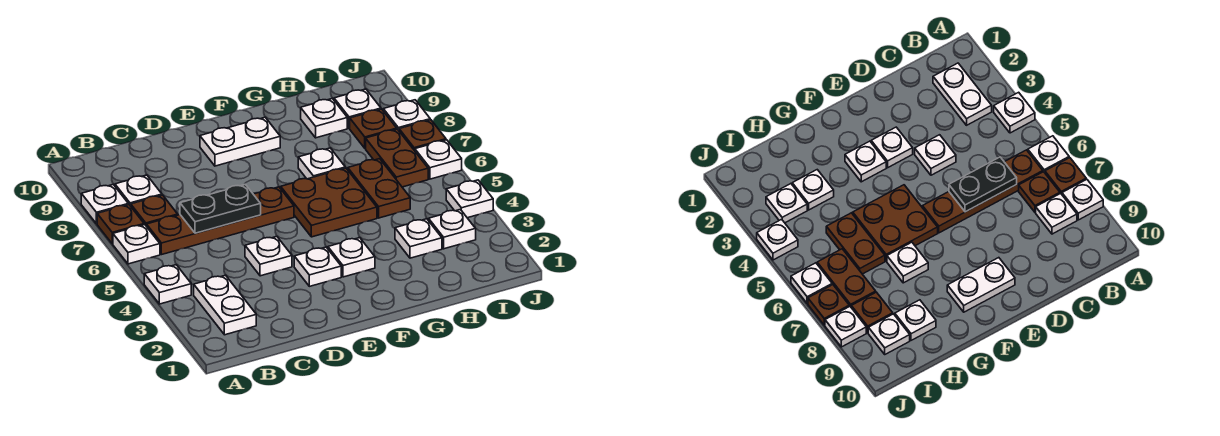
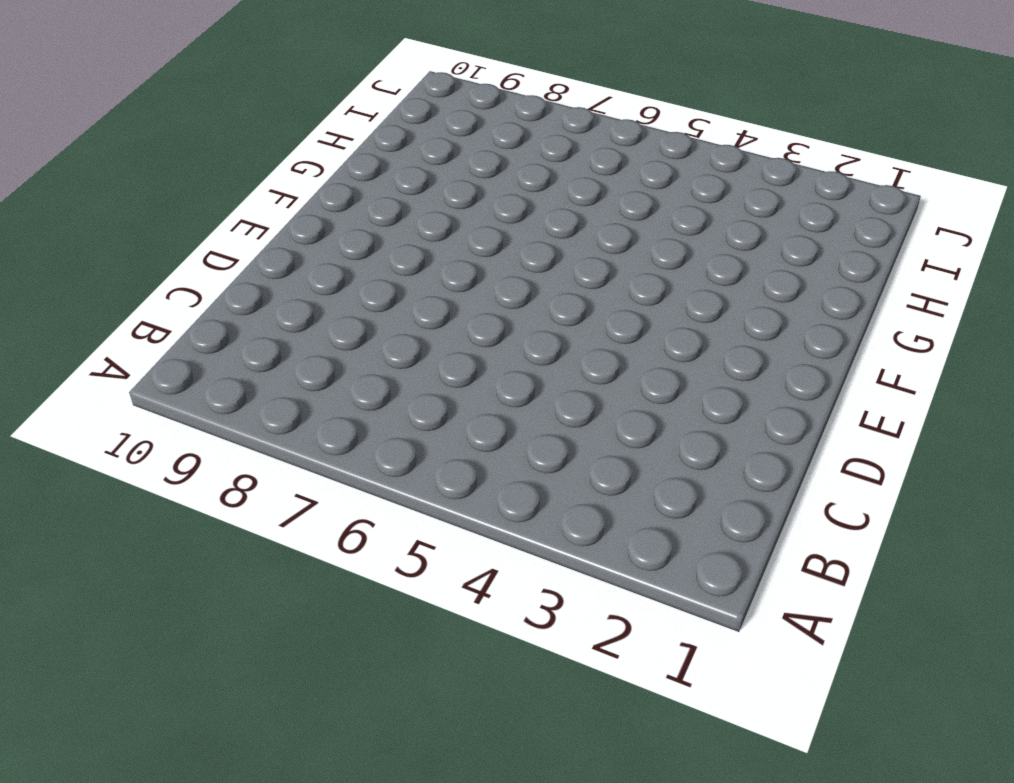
none -> white 1x1 plate [144,265,191,304]
none -> white 1x1 plate [113,225,160,264]
none -> brown 1x1 plate [97,205,144,244]

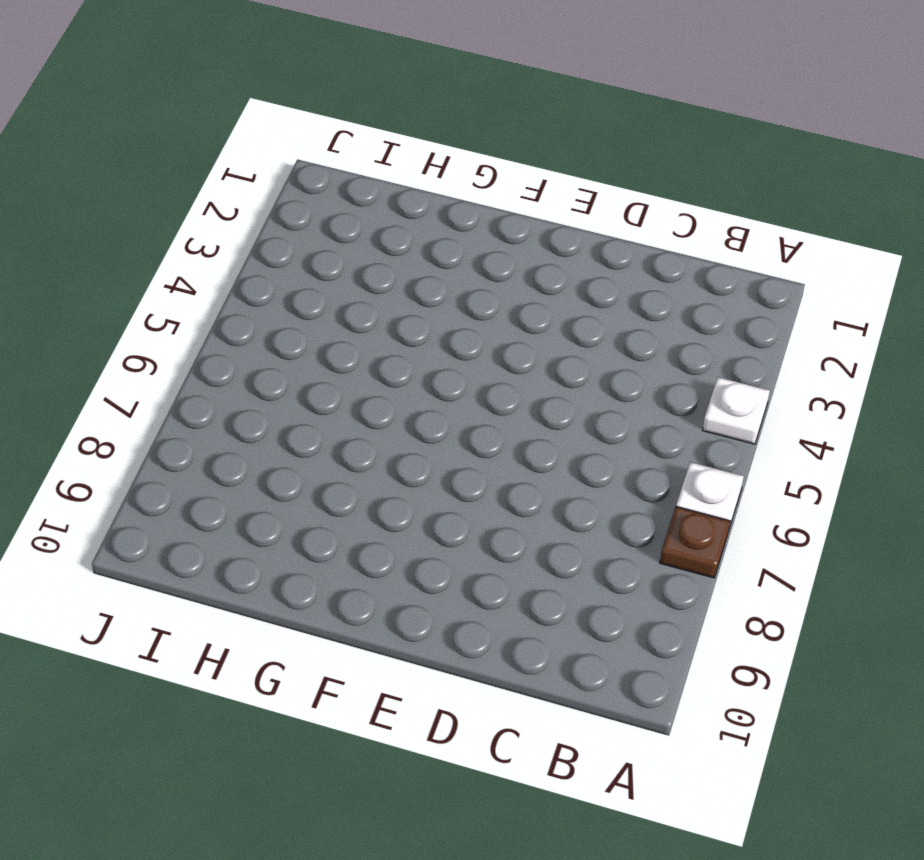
none -> white 1x1 plate [81,185,128,224]
none -> white 1x2 plate [194,275,256,335]
none -> brown 1x4 plate [147,187,294,255]

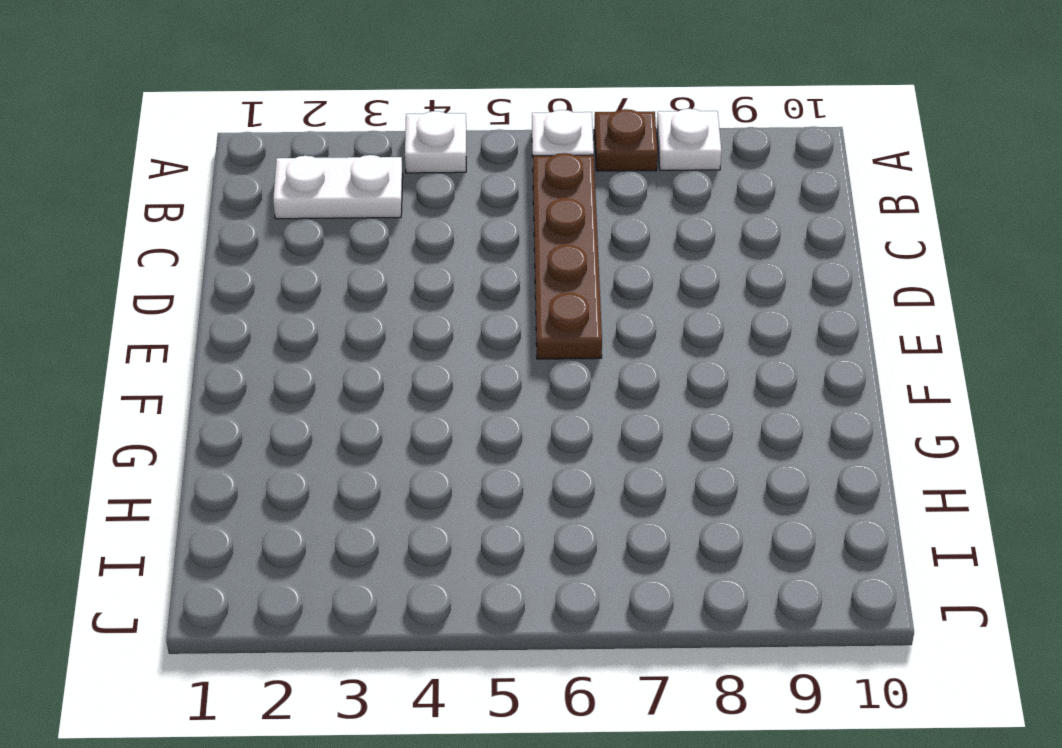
none -> brown 1x1 plate [131,195,178,226]
none -> white 1x1 plate [115,175,162,206]
none -> white 1x1 plate [245,237,292,276]

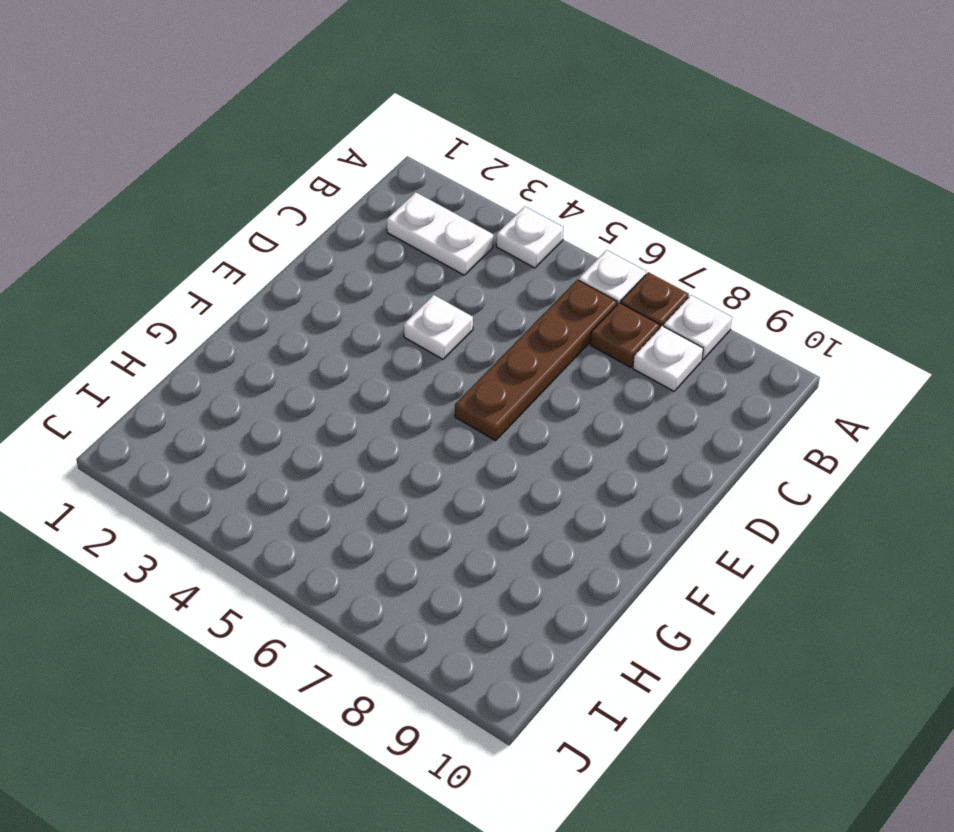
none -> white 1x1 plate [294,247,341,286]
none -> white 1x2 plate [200,117,280,166]
none -> white 1x1 plate [328,238,375,277]

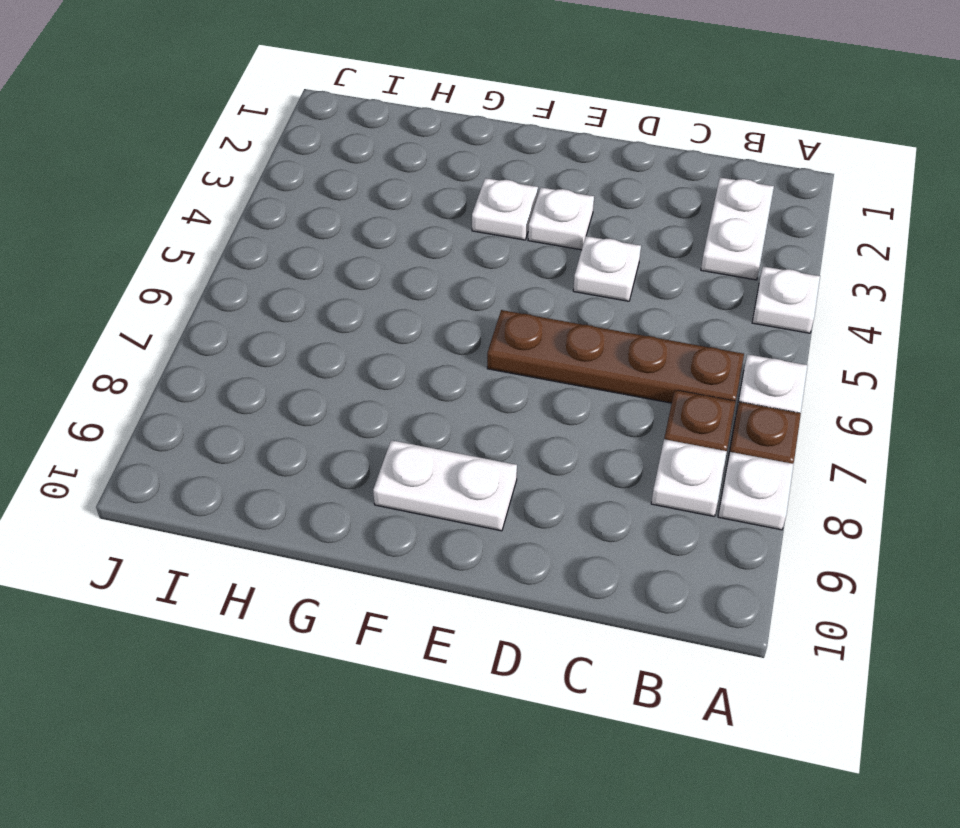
none -> brown 2x2 plate [281,168,377,237]
none -> white 1x1 plate [298,148,345,179]
none -> white 1x1 plate [395,219,442,258]

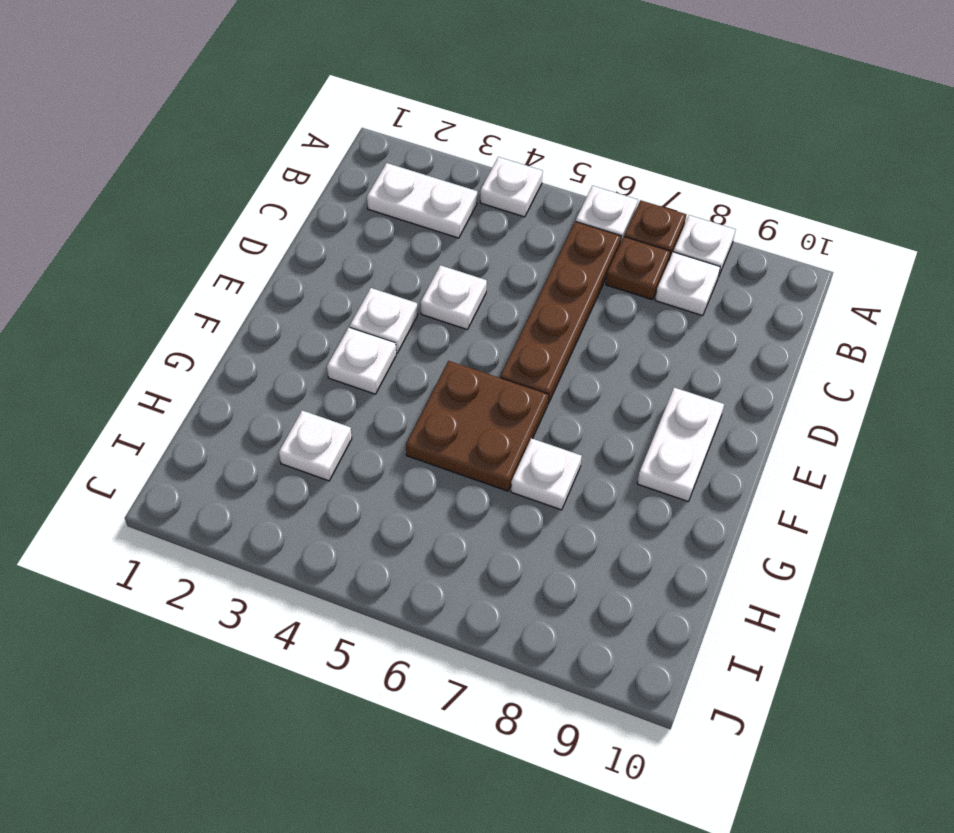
none -> brown 1x2 plate [348,159,410,218]
none -> white 1x1 plate [301,99,347,138]
none -> white 1x1 plate [429,209,476,249]

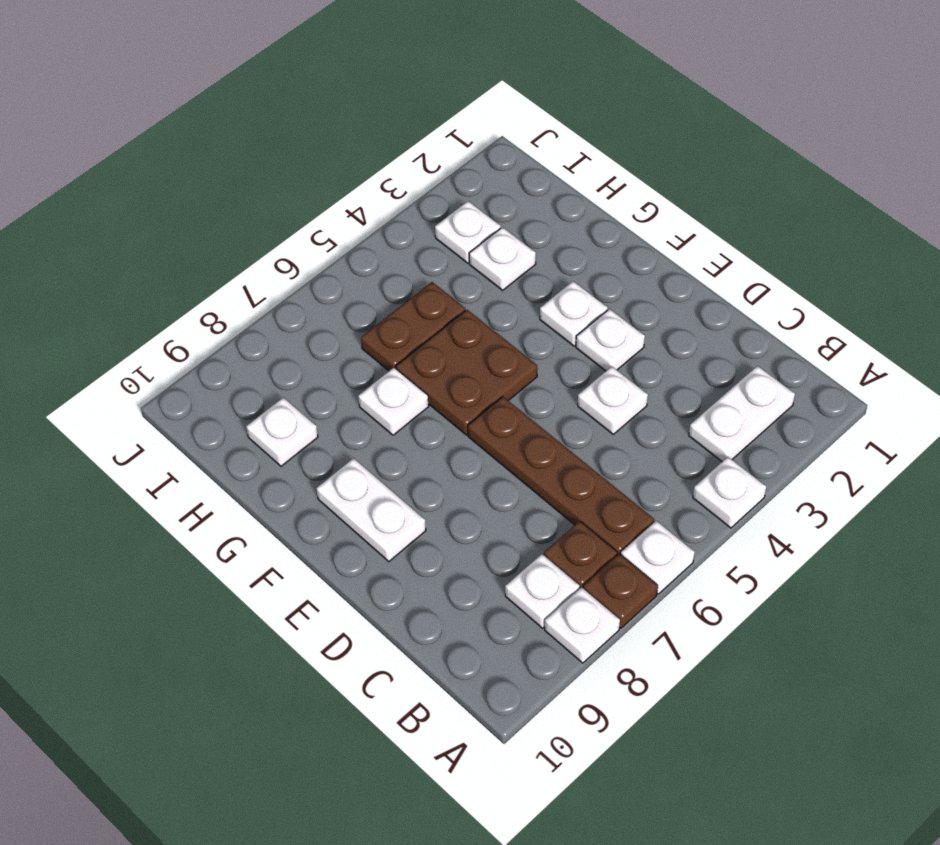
none -> brown 1x2 plate [366,129,428,187]
none -> brown 1x1 plate [350,109,397,148]
none -> white 1x1 plate [334,89,381,128]

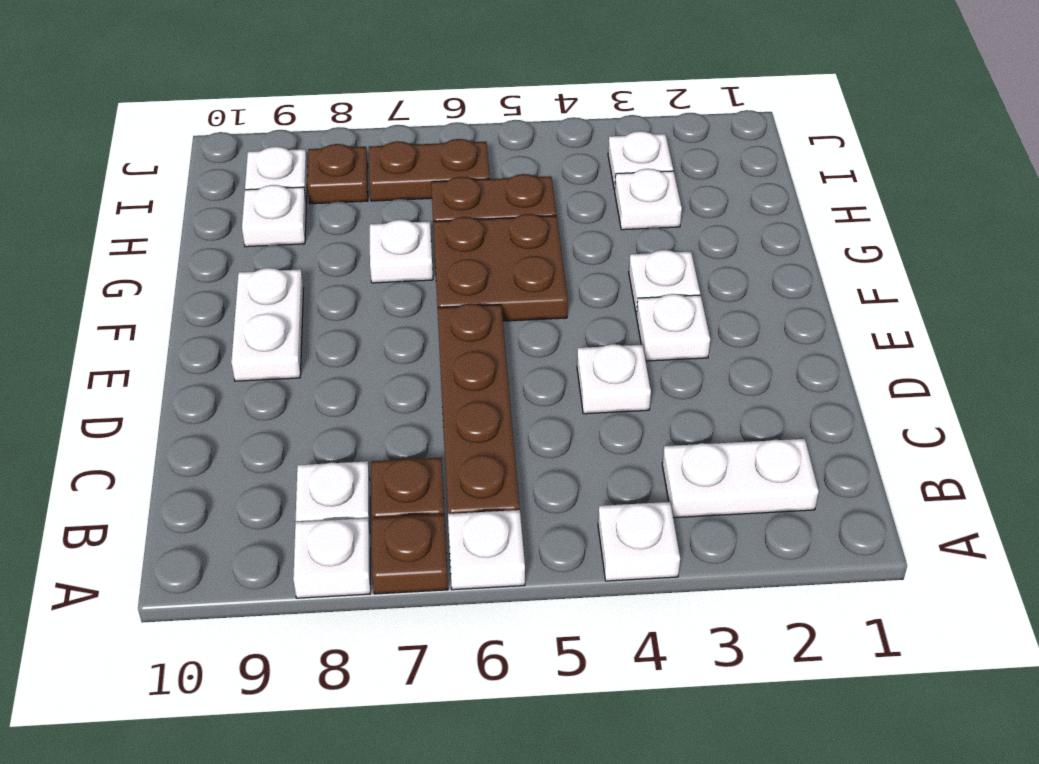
none -> white 1x1 plate [446,180,493,218]
none -> white 1x1 plate [415,140,462,179]
none -> brown 1x1 plate [399,120,446,151]

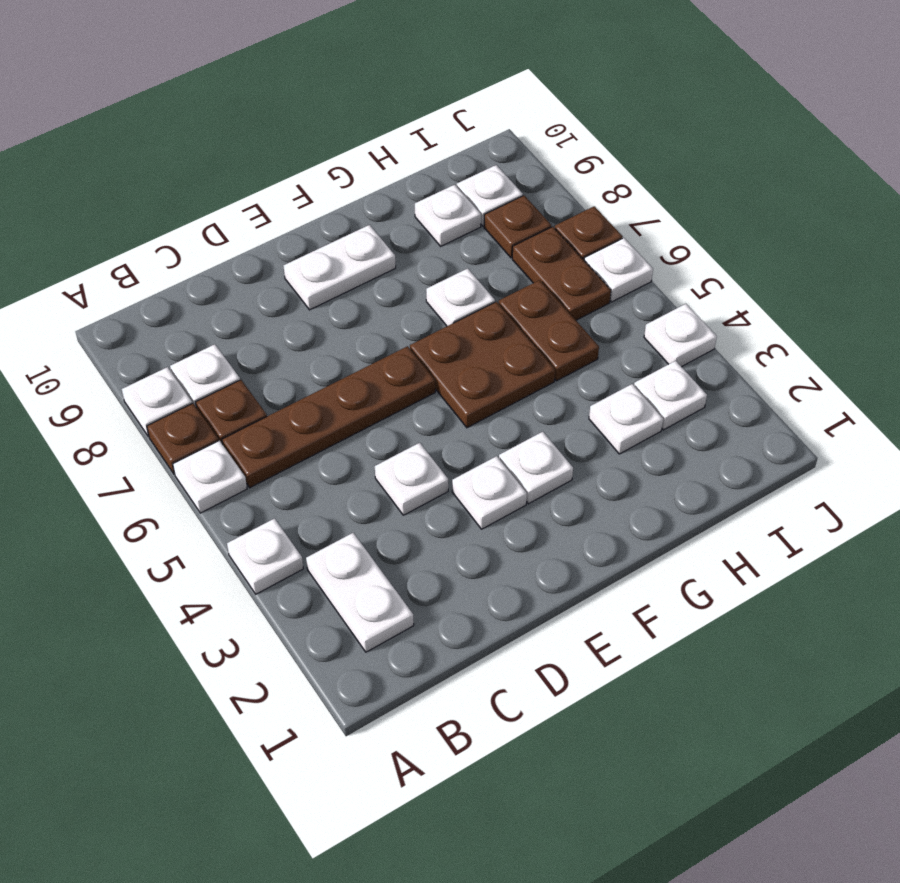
none -> white 1x1 plate [383,100,430,130]
none -> black 1x2 plate [180,184,261,233]

